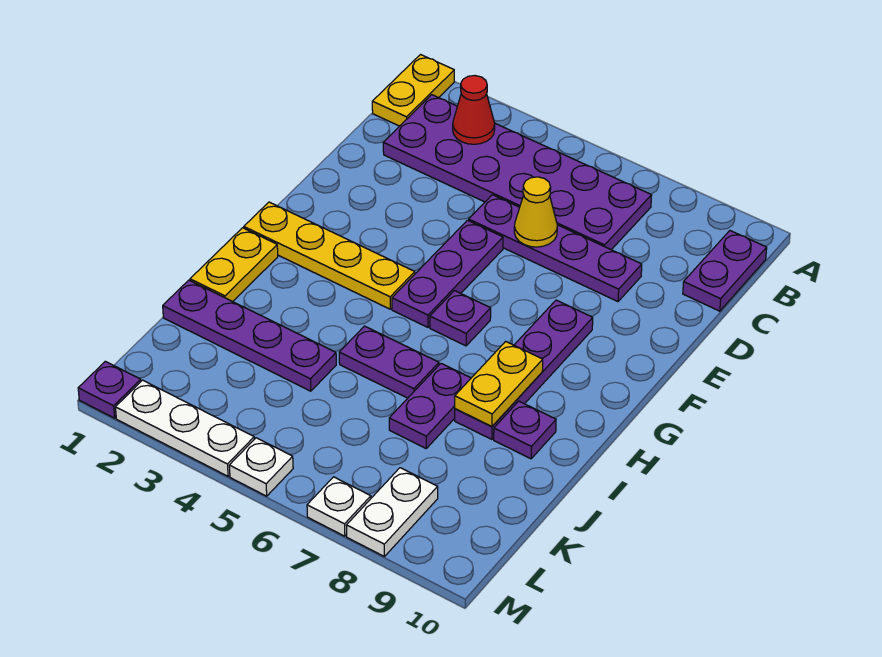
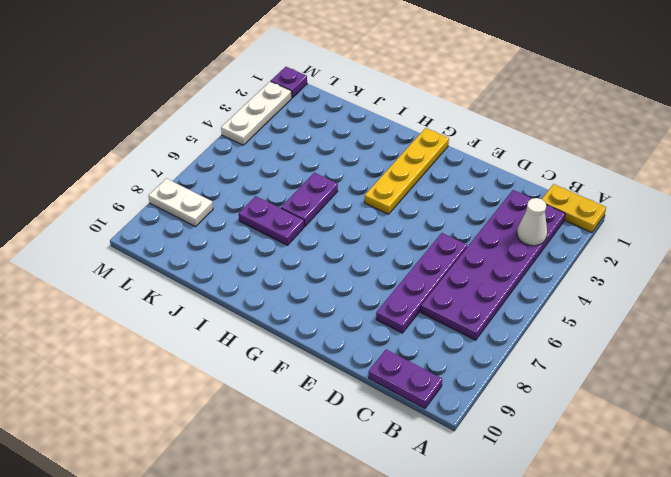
white 1x1 cone [517,198,547,246] -> red 1x1 cone [453,76,495,144]
none -> purple 1x3 plate [392,220,503,327]
none -> purple 1x4 plate [455,300,593,439]
none -> purple 1x1 plate [430,291,491,346]

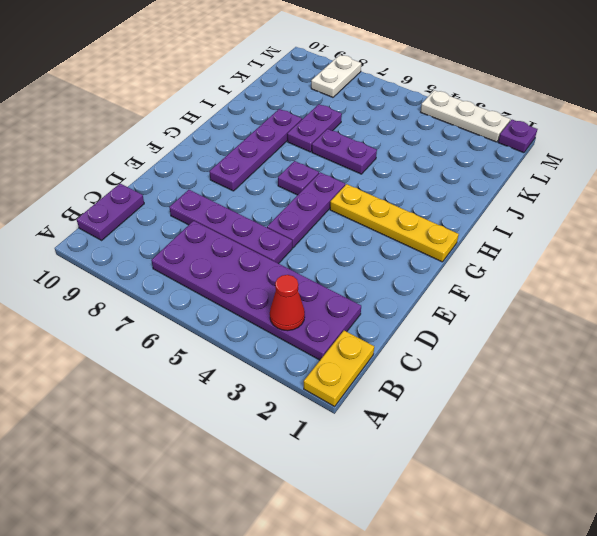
none -> yellow 1x2 plate [190,228,278,302]
none -> purple 1x1 plate [494,401,556,459]
none -> purple 1x4 plate [163,280,336,391]

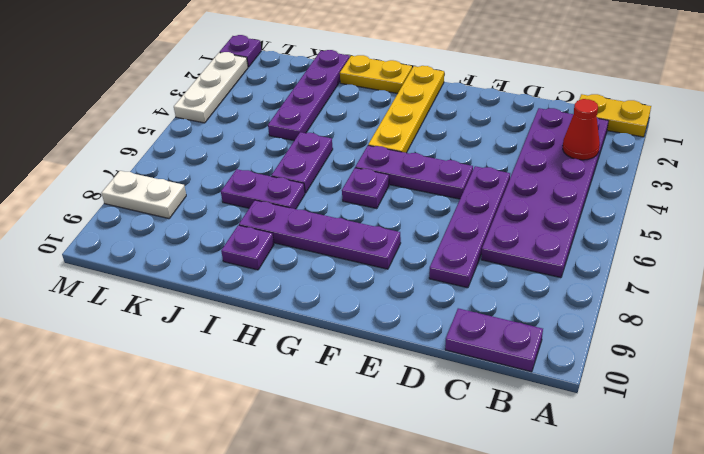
none -> white 1x1 plate [229,438,293,496]
none -> white 1x1 plate [307,477,371,536]
none -> yellow 1x1 cone [514,177,557,247]

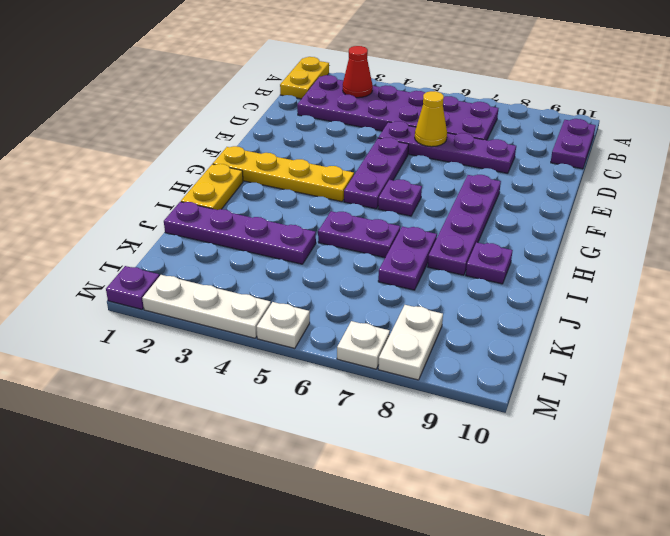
none -> yellow 1x2 plate [455,341,543,426]

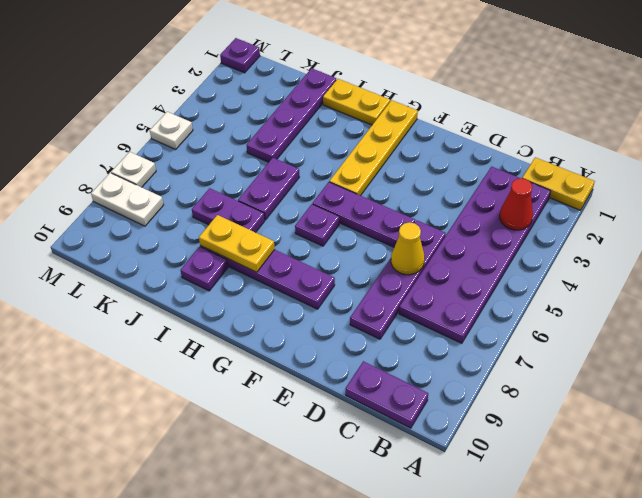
none -> white 1x3 plate [115,380,254,476]

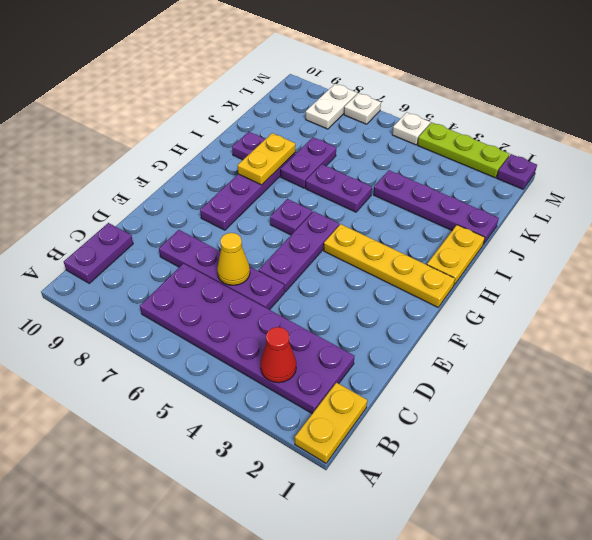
lime 1x3 plate [418,122,509,178] -> white 1x3 plate [115,380,254,476]

